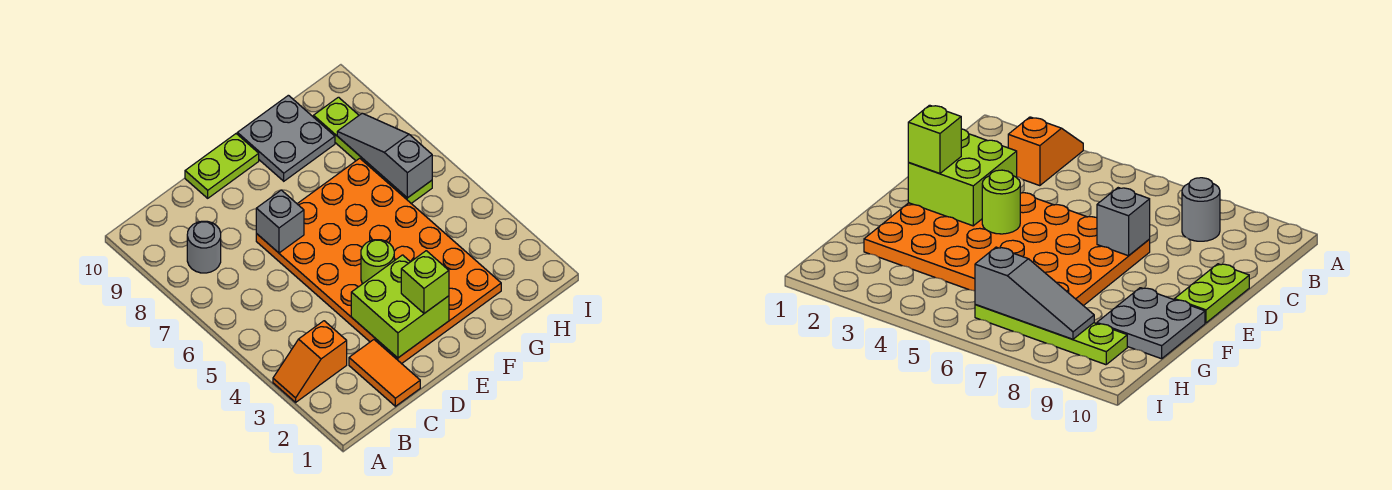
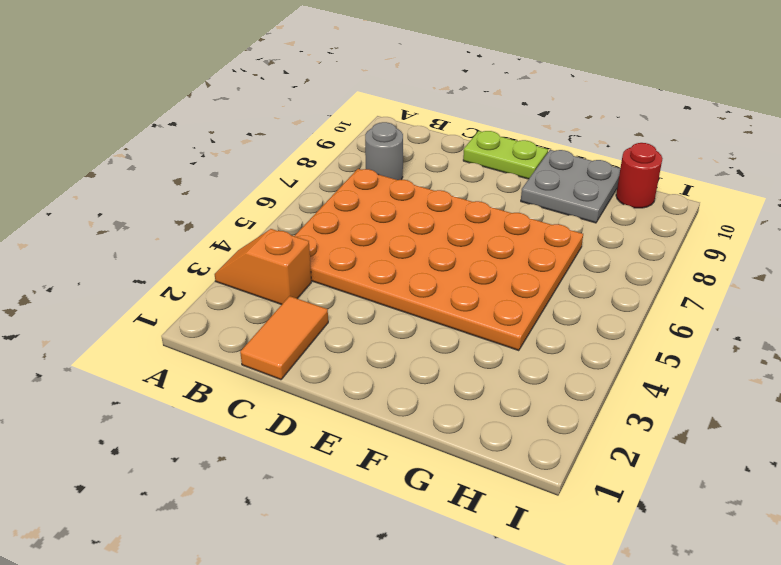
orange 4x6 plate [295,169,583,351] -> orange 4x6 plate turned to [256,158,501,364]
red 1x1 round brick [616,143,663,208] -> none
none -> lime 1x4 plate [314,97,432,203]
none -> lime 2x2 brick [351,255,449,358]
none -> grey 1x1 brick [256,190,304,253]

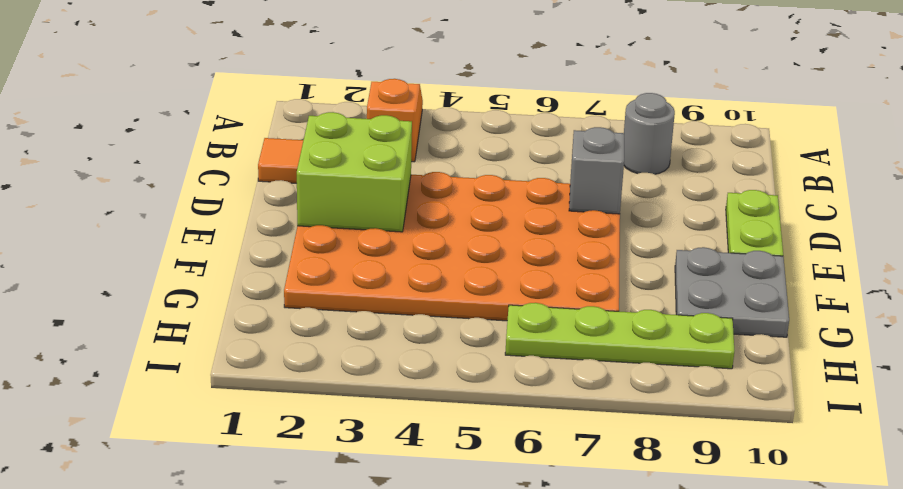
none -> lime 1x1 round brick [361,240,394,284]
none -> grey 1x3 slope [337,113,432,198]
none -> lime 1x1 brick [401,251,449,313]

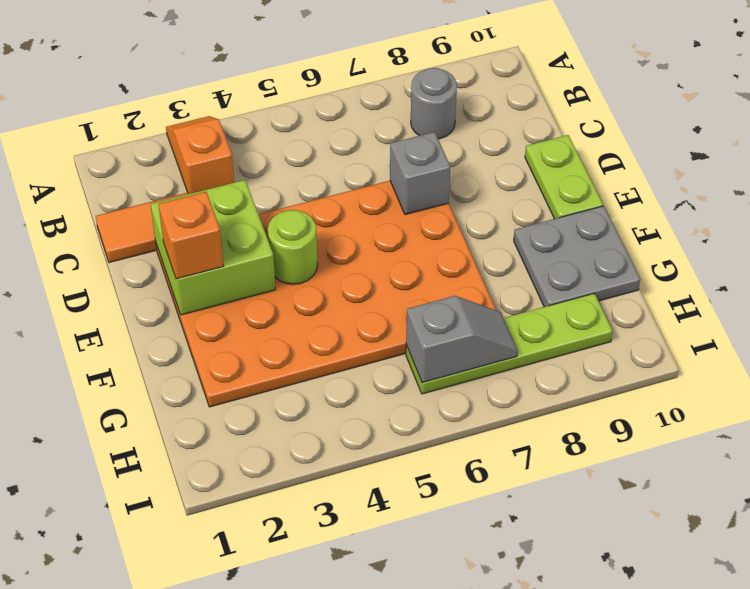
orange 1x1 brick [158,192,224,279] -> lime 1x1 brick [401,251,449,313]
grey 1x2 slope [406,296,518,383] -> grey 1x3 slope [337,113,432,198]

